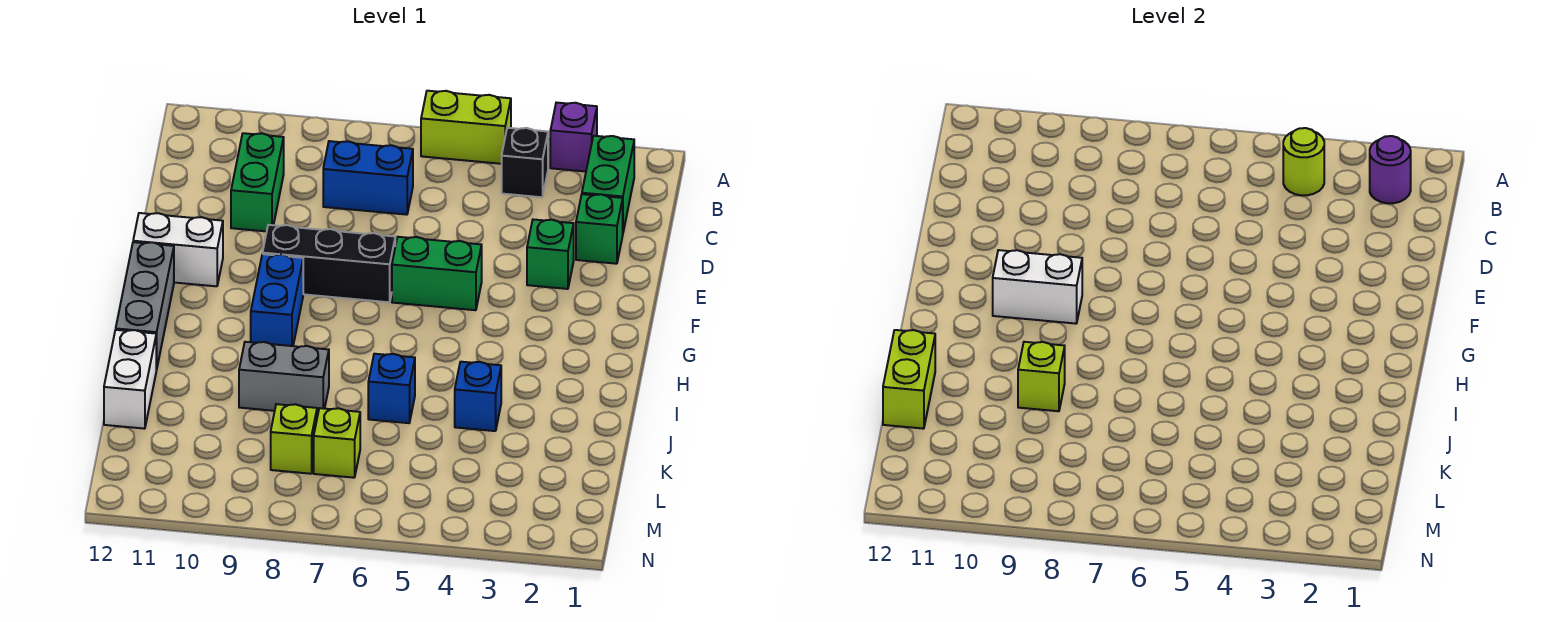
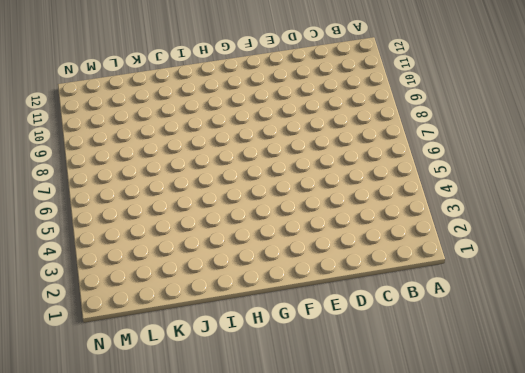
none -> purple 1x1 brick [550,103,597,172]
none -> lime 1x2 brick [421,91,511,164]
none -> green 1x2 brick [582,136,634,232]

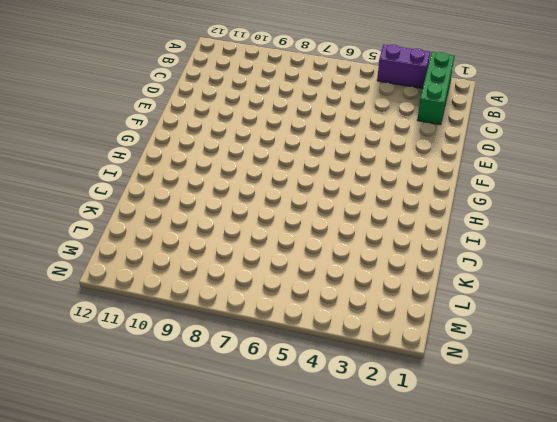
green 1x3 brick [417,52,455,125] -> green 1x2 brick [582,136,634,232]
purple 1x2 brick [377,45,430,88] -> purple 1x1 brick [550,103,597,172]
none -> lime 1x2 brick [421,91,511,164]
none -> black 1x1 brick [502,128,548,197]
none -> blue 1x2 brick [323,141,413,215]

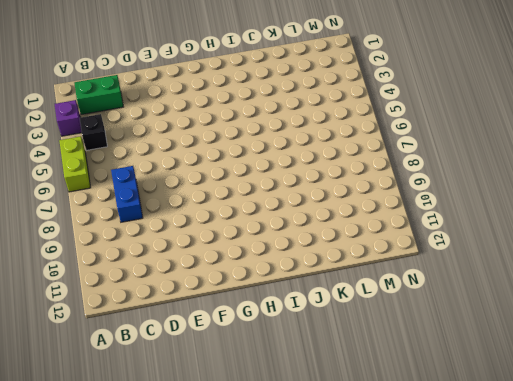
none -> green 1x2 brick [231,133,284,231]
none -> green 1x1 brick [576,194,623,264]
none -> green 1x1 brick [527,219,574,289]

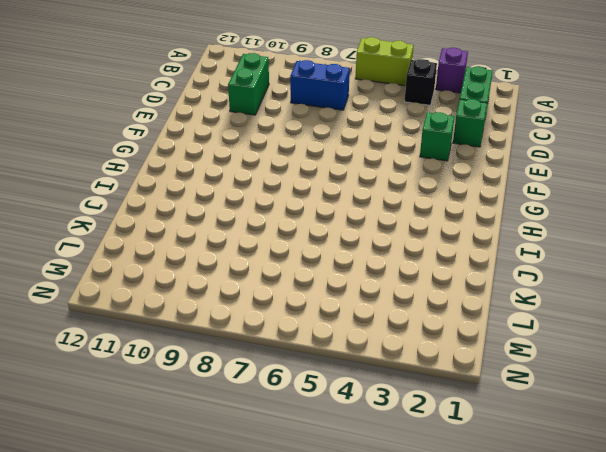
none -> green 1x2 brick [392,237,482,310]
none -> black 1x3 brick [263,225,395,302]
none -> white 1x2 brick [133,213,223,286]

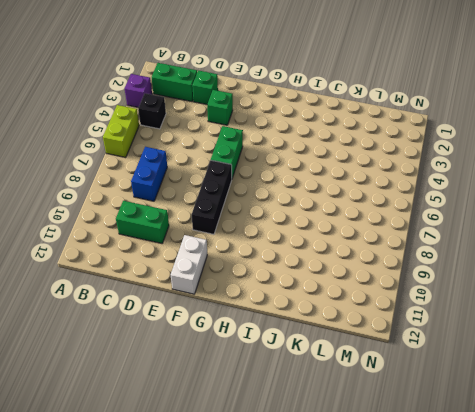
none -> blue 1x2 brick [251,254,303,346]
none -> grey 1x3 brick [116,242,174,370]
none -> blue 1x1 brick [455,362,501,431]

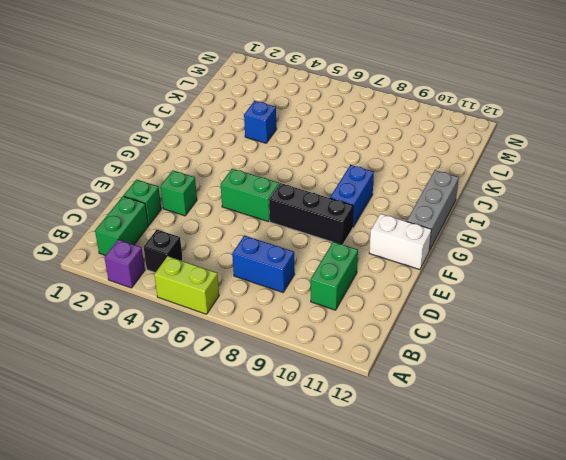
none -> blue 1x1 brick [368,354,415,423]
none -> grey 1x2 brick [239,342,329,415]
none -> white 1x2 brick [104,330,156,429]

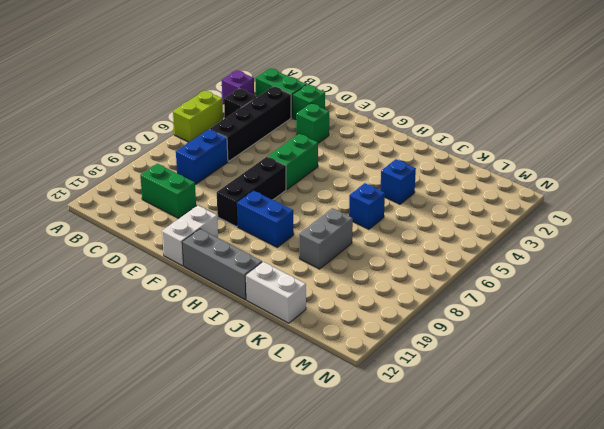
black 1x4 brick [210,87,291,161] -> none
none -> lime 1x1 brick [314,408,360,478]
none -> lime 1x1 brick [271,404,317,474]
none -> purple 1x1 round brick [1370,136,1411,203]

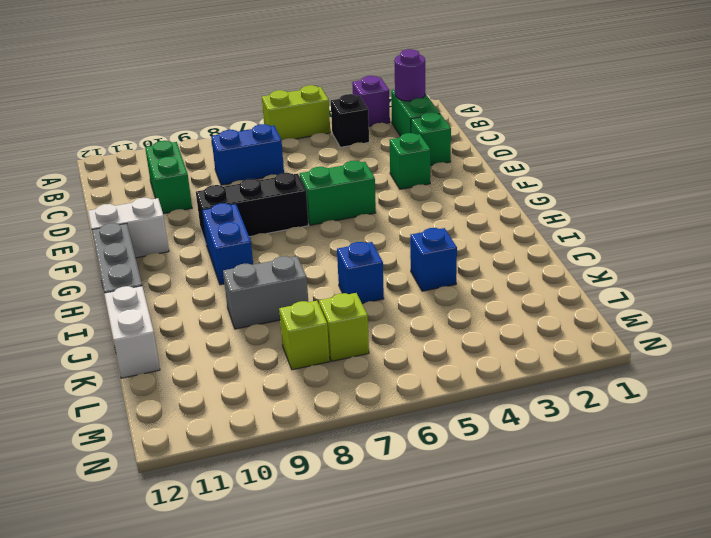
none -> lime 1x1 round brick [1283,128,1324,195]
none -> white 1x2 brick [993,250,1082,324]
none -> lime 1x1 brick [1018,342,1065,411]

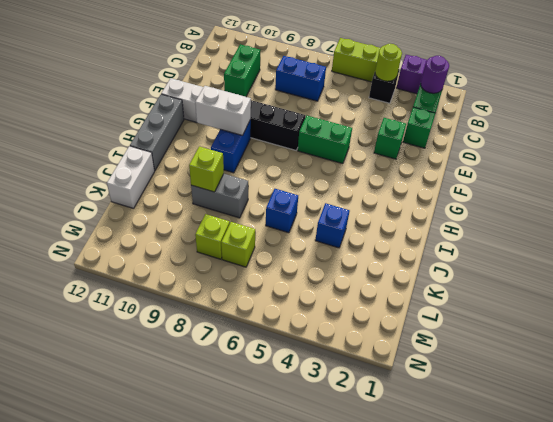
none -> lime 1x2 brick [883,330,935,429]

